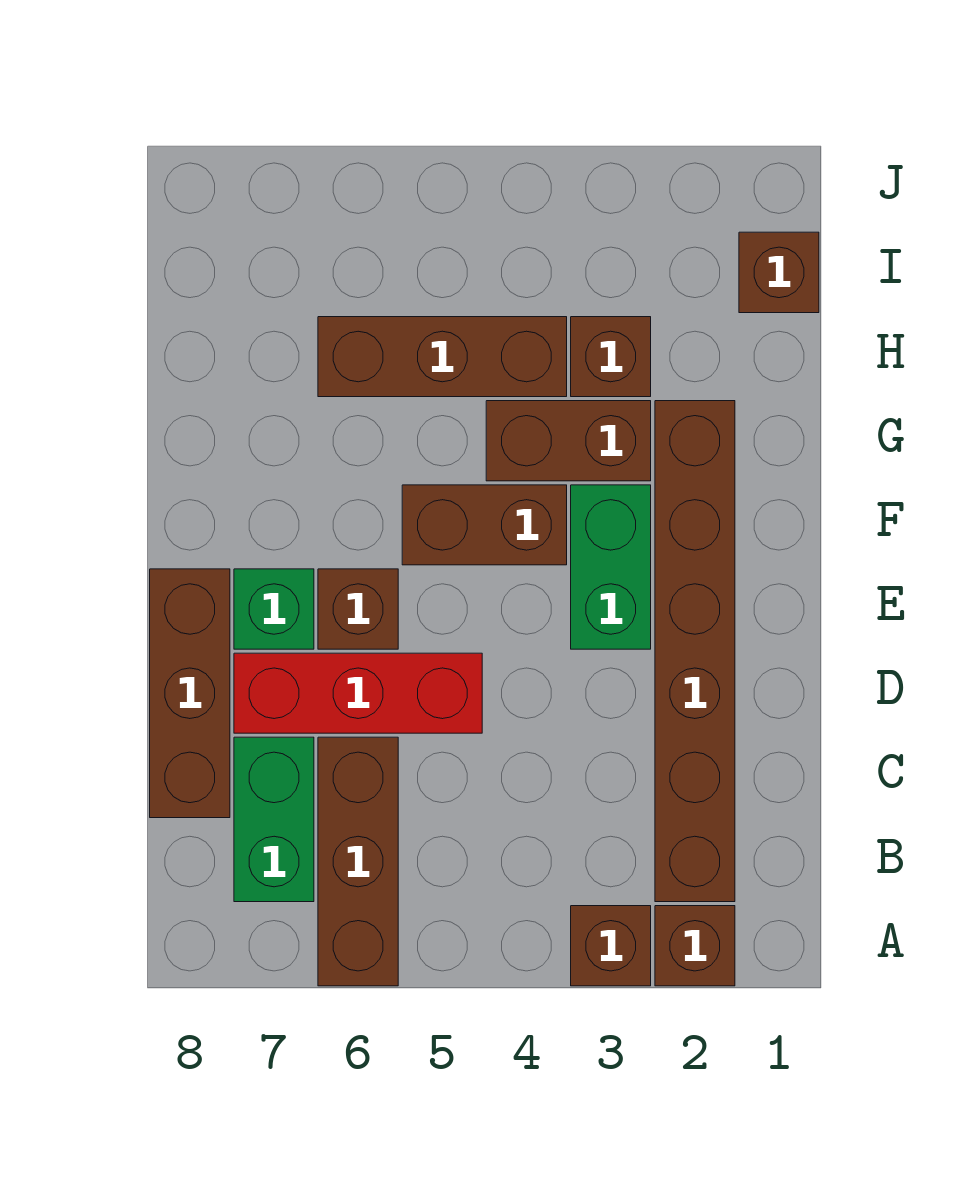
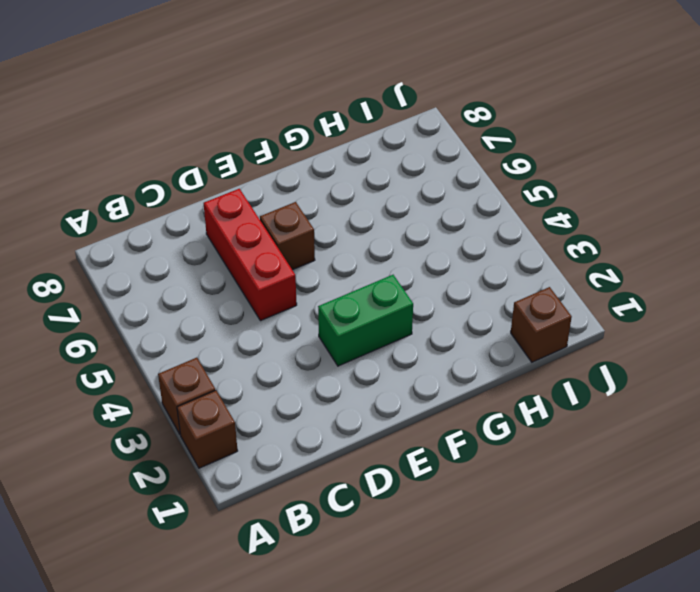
none -> brown 1x3 brick [318,737,398,986]
none -> brown 1x6 brick [655,401,735,902]
none -> green 1x2 brick [234,737,314,902]

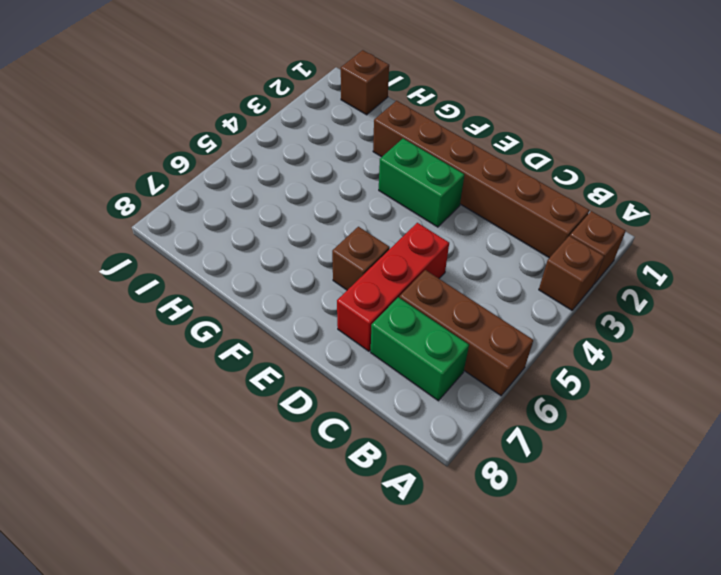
none -> brown 1x3 brick [150,569,230,818]
none -> green 1x1 brick [234,569,314,649]
none -> brown 1x2 brick [402,485,567,565]

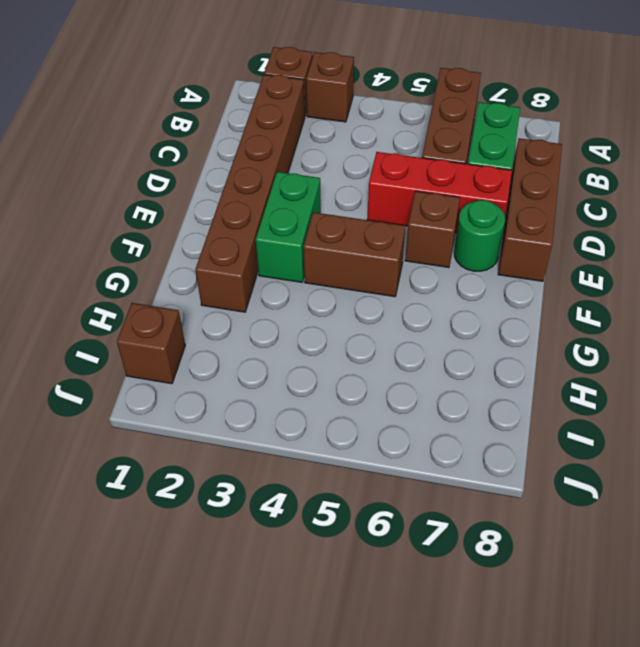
green 1x1 round brick [454,200,505,271] -> green 1x1 brick [234,569,314,649]
none -> brown 1x2 brick [486,401,651,481]
none -> brown 1x1 brick [571,317,651,397]
none -> brown 1x3 brick [318,317,567,397]

